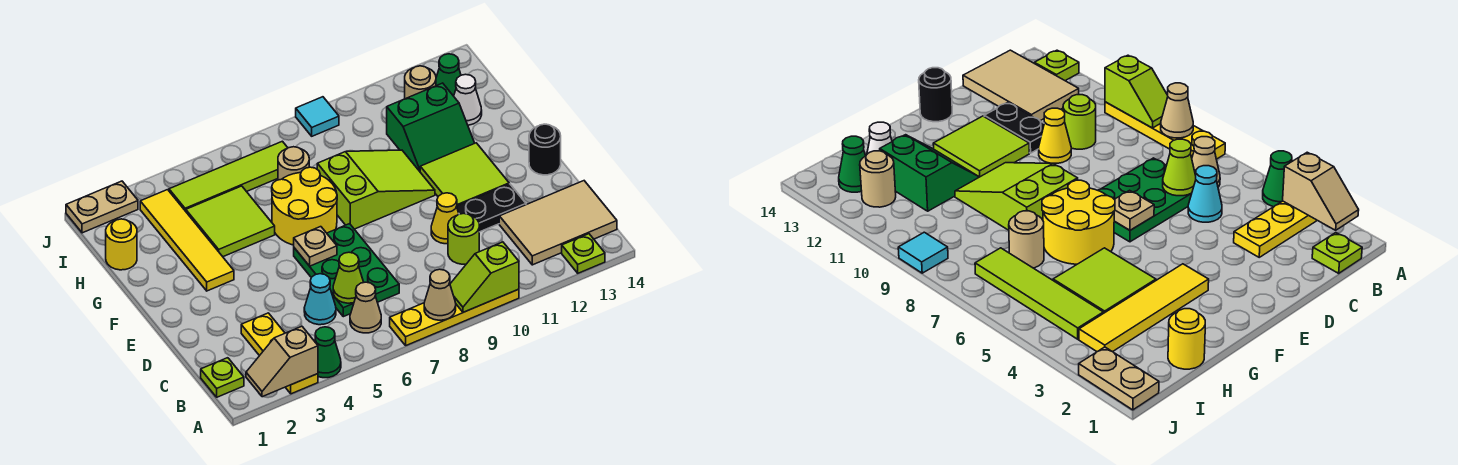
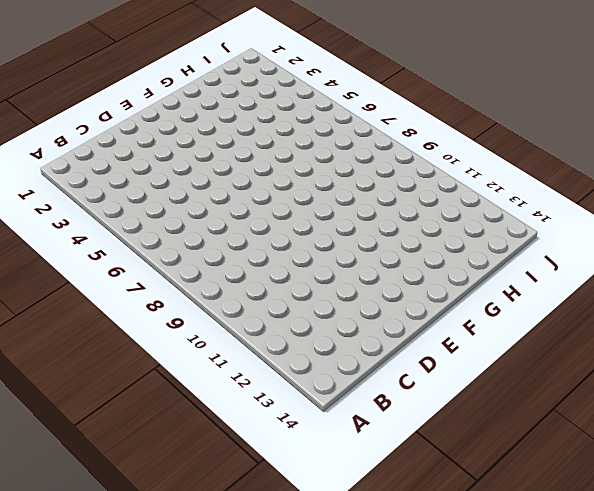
none -> yellow 1x3 plate [241,313,318,394]
none -> green 1x1 cone [315,327,341,378]
none -> yellow 1x4 plate [390,289,519,345]
none -> lime 1x1 plate [562,234,605,273]

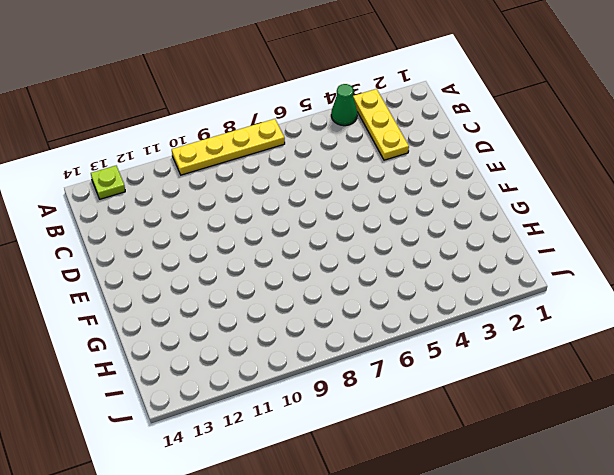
none -> lime 1x1 plate [201,358,244,397]
none -> tan 1x1 cone [350,282,381,333]
none -> tan 2x3 tile [499,181,617,265]
none -> cyan 1x1 cone [304,274,336,325]

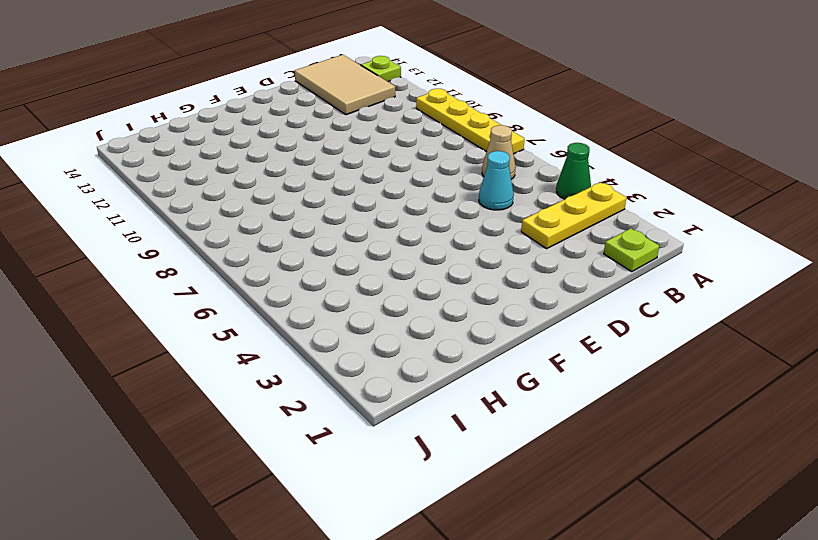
none -> green 2x3 plate [294,224,399,317]
none -> lime 1x1 round brick [448,213,479,264]
none -> yellow 1x1 cone [431,193,459,244]
none -> black 1x2 plate [457,184,526,232]

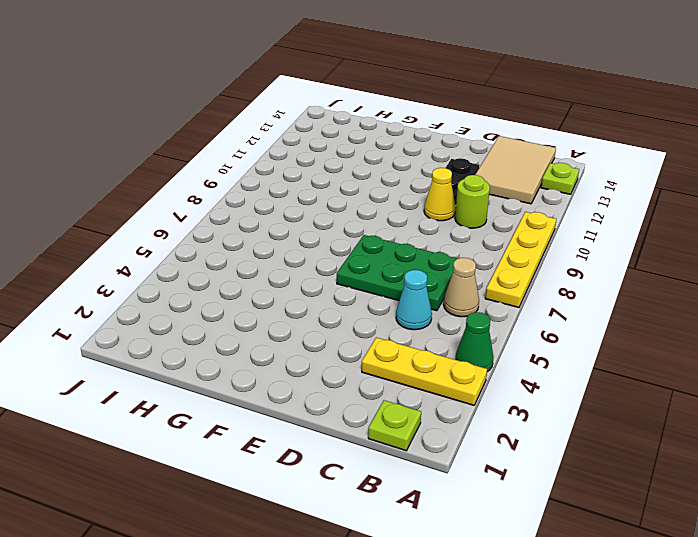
none -> lime 2x2 tile [420,143,509,206]
none -> black 1x1 round brick [529,124,561,175]
none -> yellow 1x4 tile [140,190,234,291]
none -> yellow 2x2 round brick [272,167,337,245]

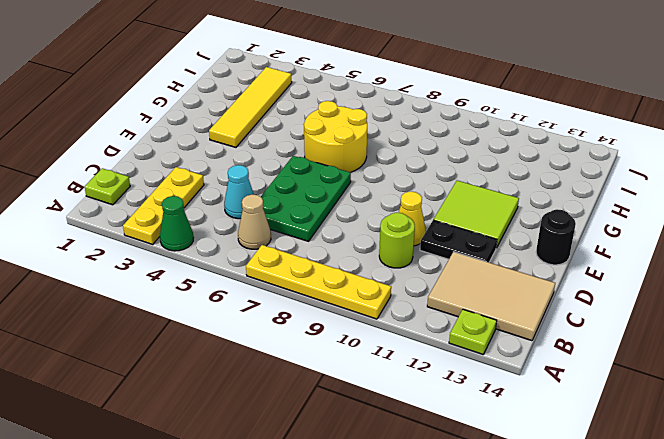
none -> lime 2x3 slope [317,150,435,229]
none -> lime 2x2 tile [186,186,275,257]
none -> green 2x2 slope [387,83,475,171]
none -> yellow 1x1 round brick [106,219,137,270]

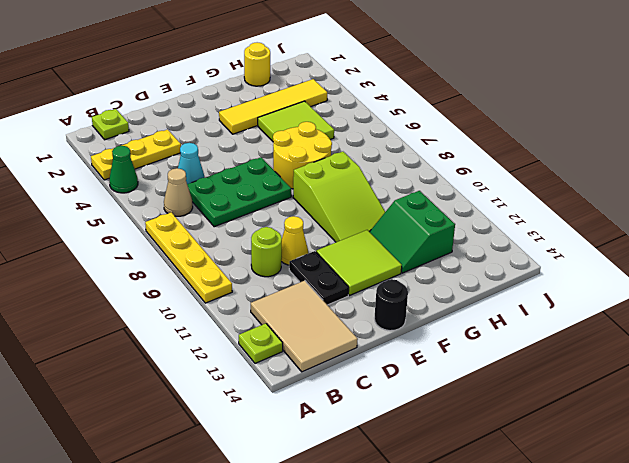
none -> tan 1x1 round brick [278,147,309,180]
none -> white 1x1 cone [454,74,482,125]
none -> lime 1x4 tile [169,141,288,211]
none -> tan 1x1 round brick [405,66,436,99]

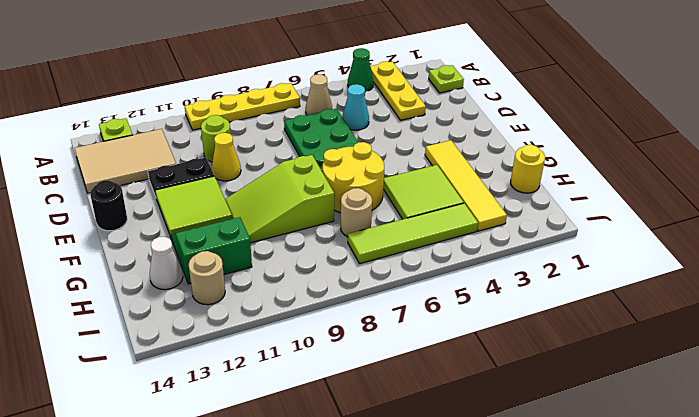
none -> green 1x1 cone [436,54,461,96]
none -> tan 1x2 plate [66,181,138,233]
none -> cyan 1x1 tile [296,97,339,136]
none -> tan 1x2 slope [246,326,318,397]

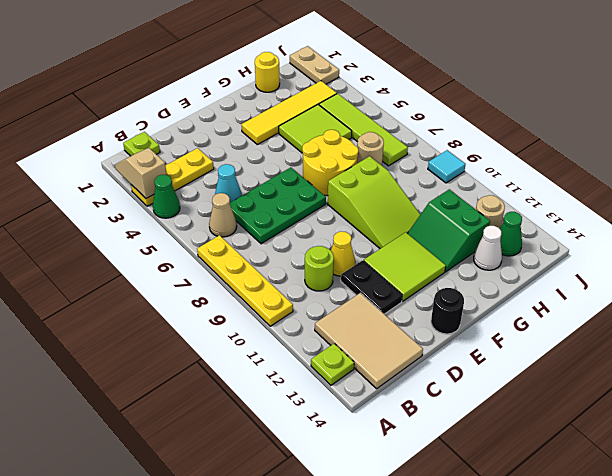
none -> tan 1x1 cone [424,269,456,320]
none -> lime 1x2 slope [450,242,519,312]
none -> lime 1x1 cone [333,252,364,303]
none -> tan 1x1 plate [294,227,337,266]

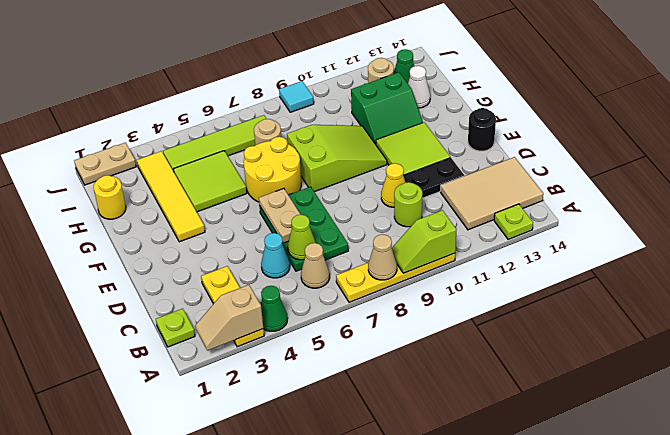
tan 1x2 plate [259,188,301,243] -> tan 1x1 plate [294,227,337,266]

